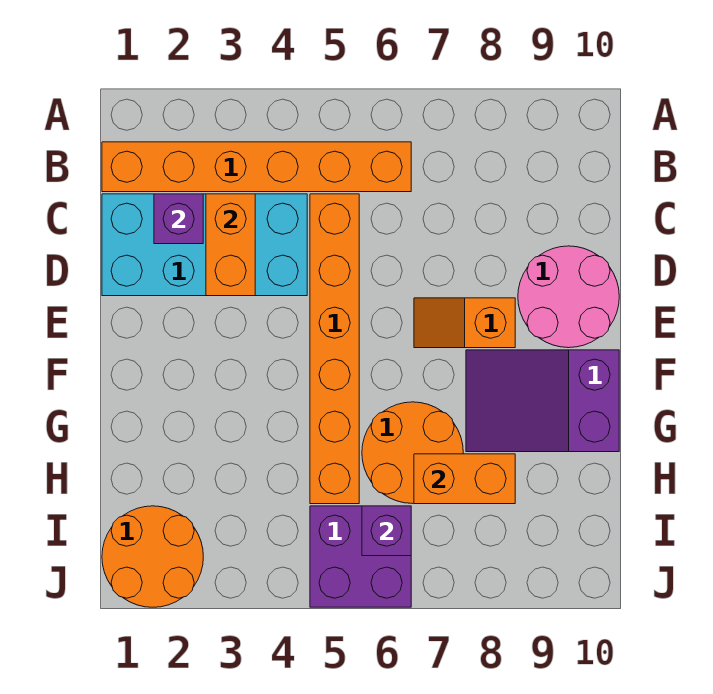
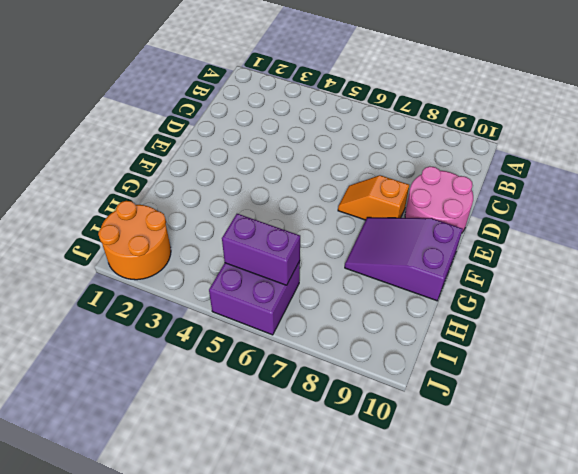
purple 1x2 brick [222,214,300,285] -> purple 1x1 brick [362,506,411,556]
none -> orange 1x6 brick [102,142,411,192]
none -> cyan 2x4 brick [102,194,307,296]
none -> orange 1x6 brick [310,194,359,504]

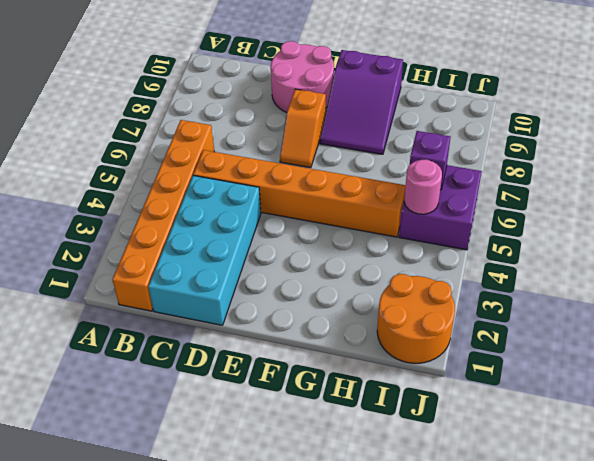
pink 1x1 round brick [404,160,442,214] -> none
none -> orange 2x2 round brick [362,402,463,504]
none -> purple 1x1 brick [154,194,203,244]
none -> orange 1x2 brick [206,194,255,296]

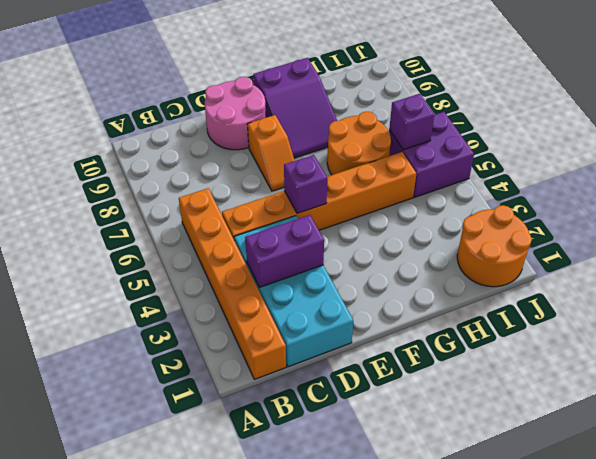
purple 1x2 brick [245,215,324,287] -> orange 1x2 brick [206,194,255,296]
purple 1x1 brick [284,155,327,213] -> purple 1x1 brick moved to [154,194,203,244]
none -> orange 1x2 brick [414,454,515,504]

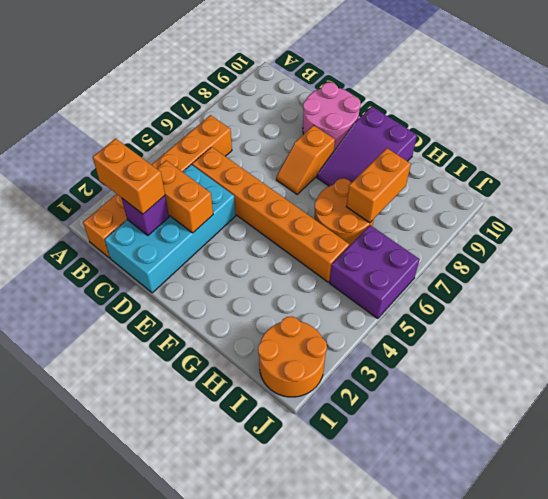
orange 1x2 brick [93,139,165,214] -> none
none -> purple 1x1 brick [362,506,411,556]

